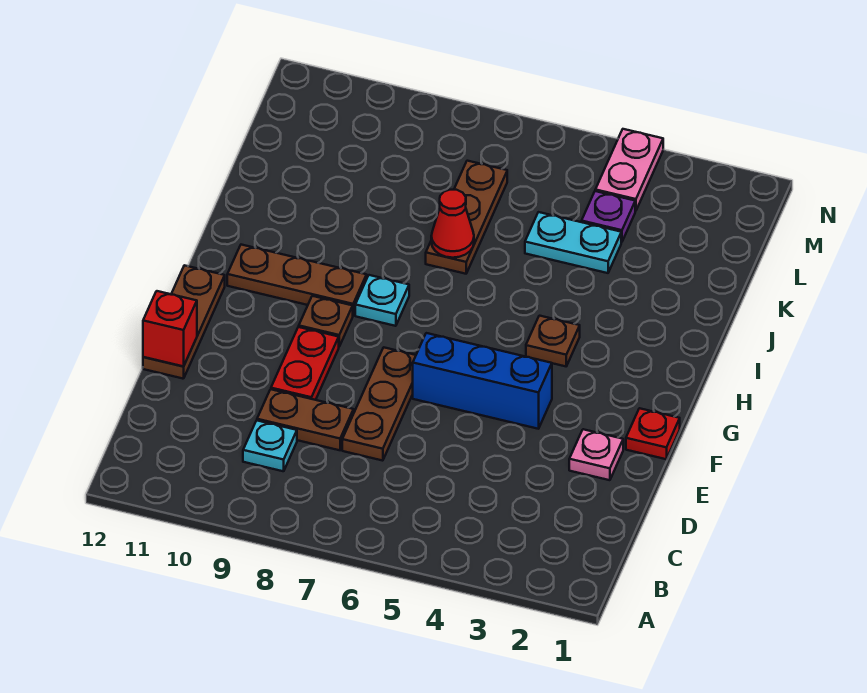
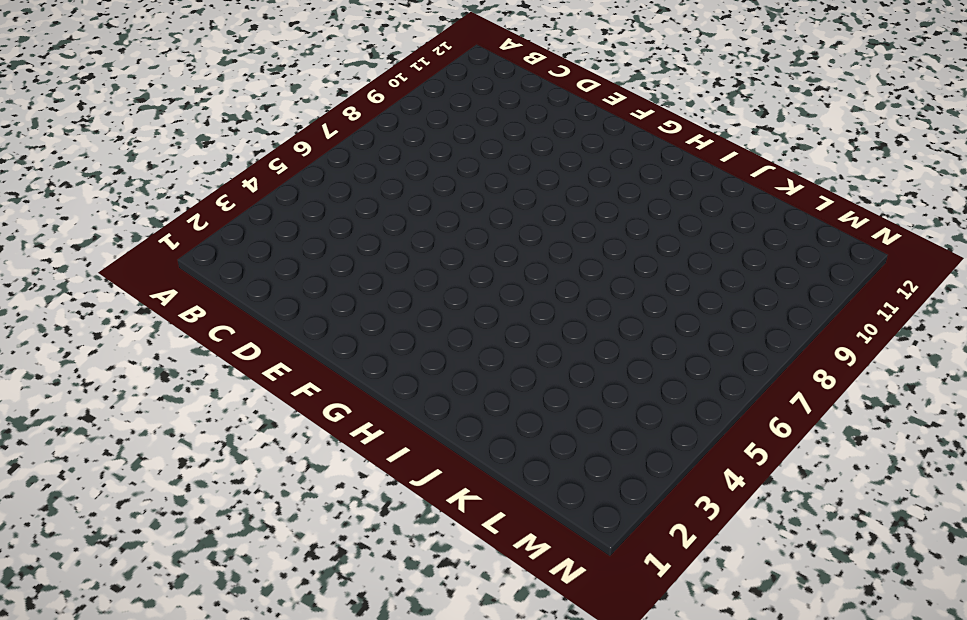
none -> cyan 1x1 plate [243,421,297,471]
none -> brown 1x3 plate [342,347,416,461]
none -> brown 1x2 plate [257,389,354,450]

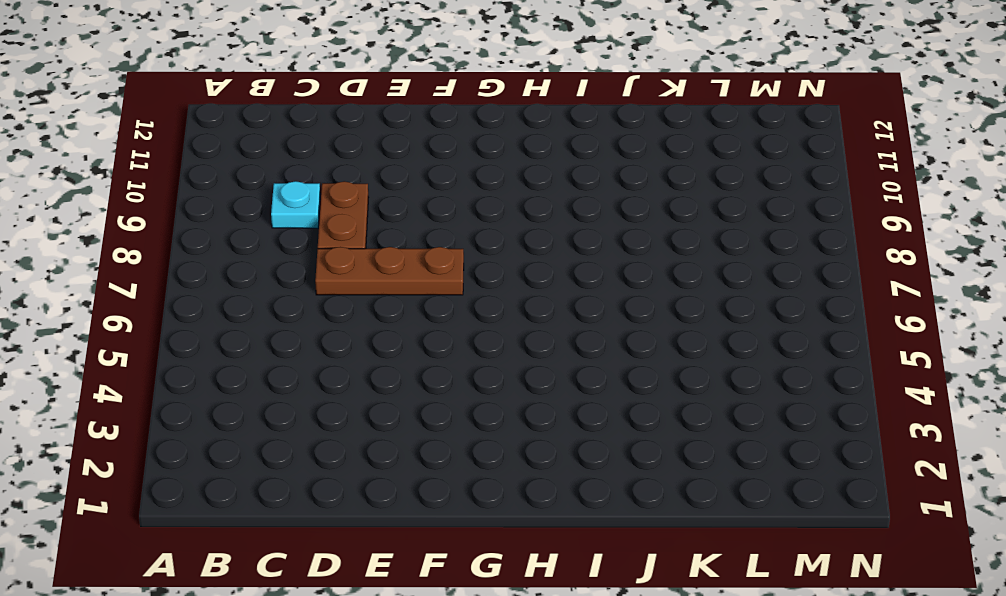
none -> pink 1x1 plate [569,429,623,480]
none -> red 1x2 plate [271,327,339,400]
none -> brown 1x3 plate [143,265,225,379]

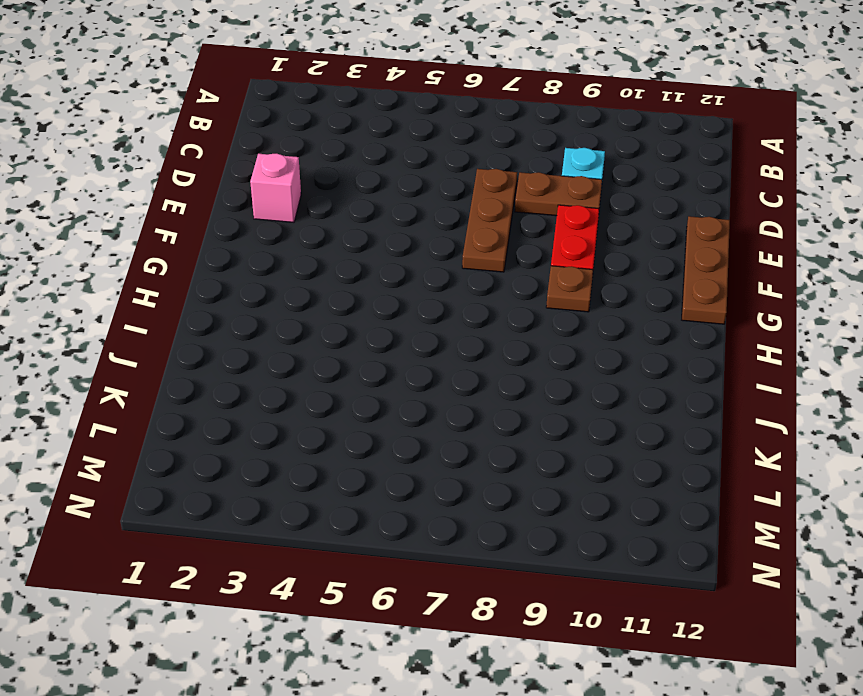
pink 1x1 brick [250,153,301,222] -> pink 1x1 plate [569,429,623,480]
none -> red 1x1 plate [626,408,680,459]
none -> blue 1x3 brick [413,333,552,429]
none -> brown 1x1 plate [526,316,580,366]

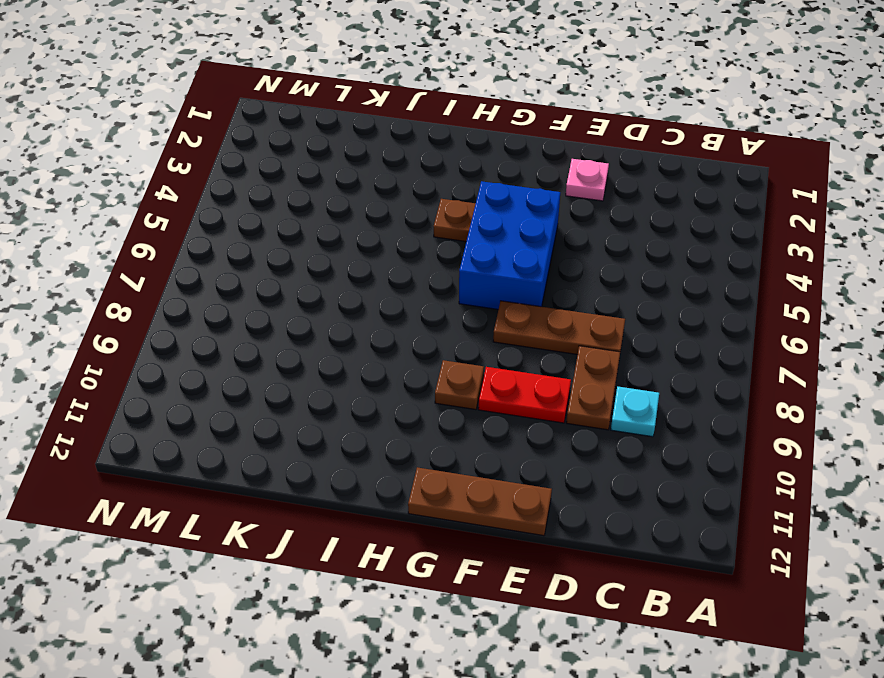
blue 2x3 brick [459,181,560,309] -> blue 1x3 brick [413,333,552,429]
none -> red 1x1 plate [626,408,680,459]
none -> cyan 1x1 plate [355,275,409,326]
none -> brown 1x3 plate [227,245,367,315]

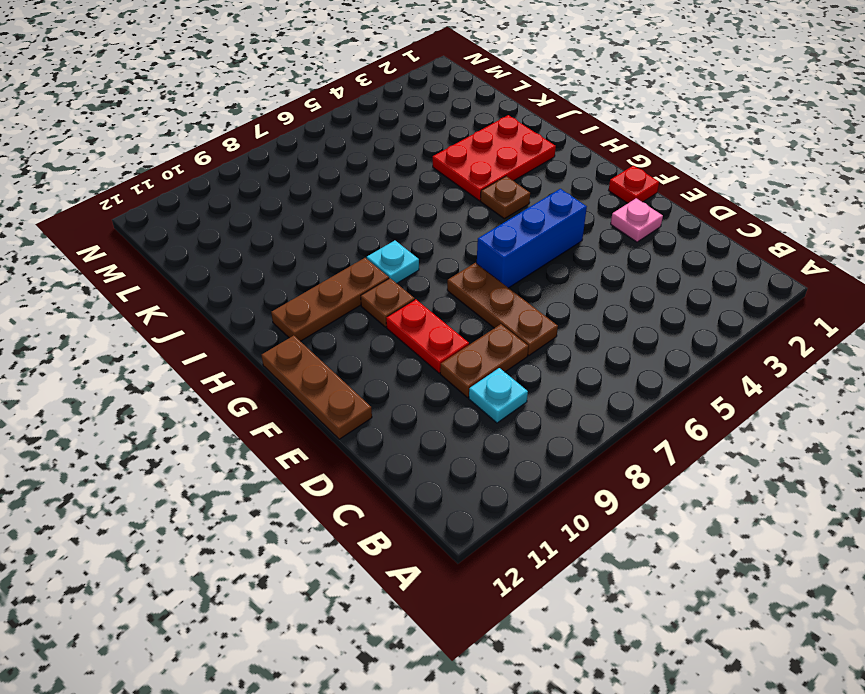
red 2x3 plate [433,115,556,200] -> none
none -> brown 1x3 plate [426,161,507,274]
none -> cyan 1x2 plate [525,212,621,273]
none -> purple 1x1 plate [582,191,635,242]

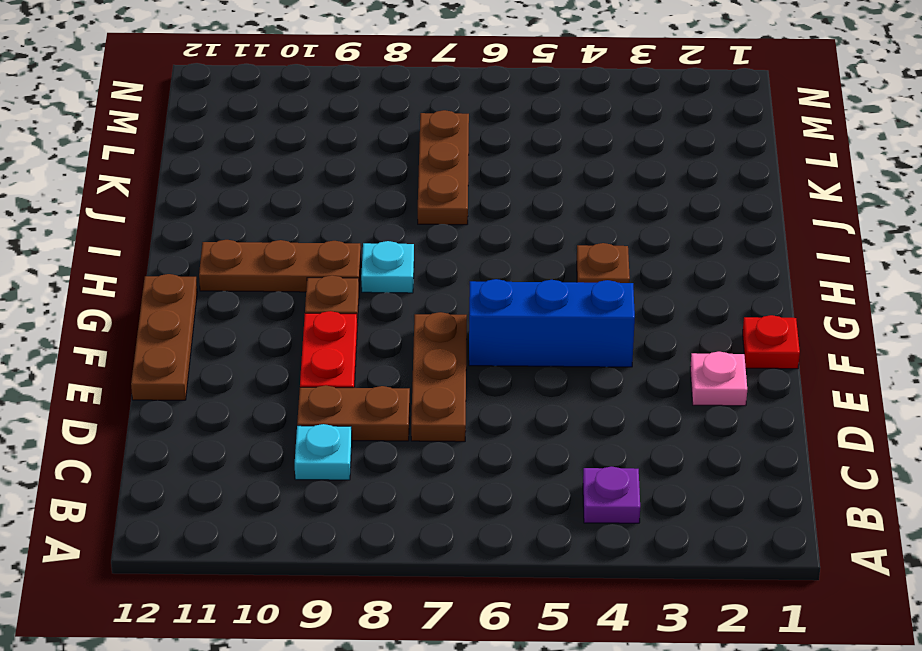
purple 1x1 plate [583,467,640,523] -> purple 1x1 plate moved to [582,191,635,242]
none -> cyan 1x2 plate [525,212,621,273]
none -> pink 1x2 plate [595,129,663,211]
none -> red 1x1 brick [143,291,197,366]

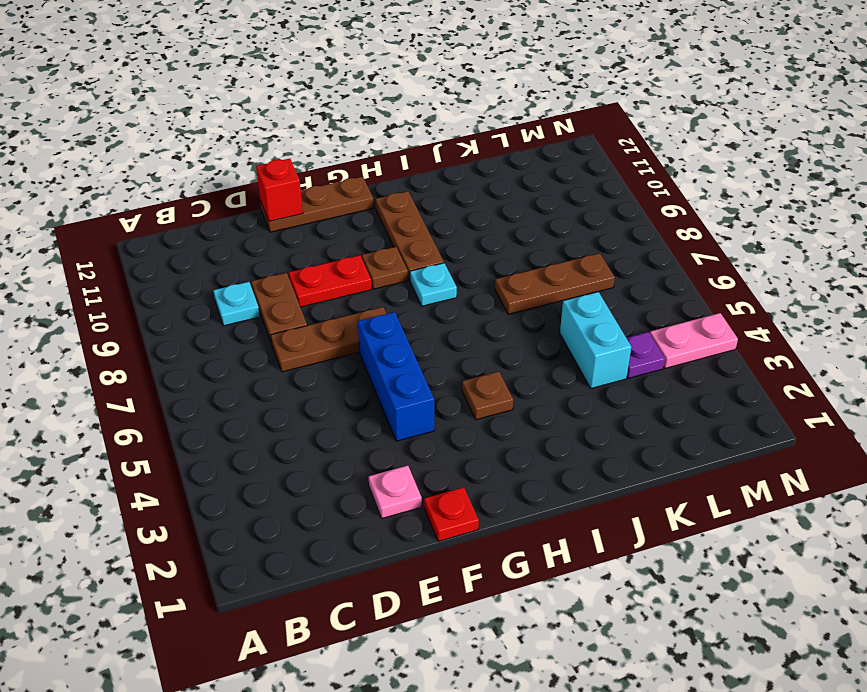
cyan 1x2 brick [560,292,631,388] -> cyan 1x2 plate [525,212,621,273]
none -> red 1x1 cone [431,190,474,258]

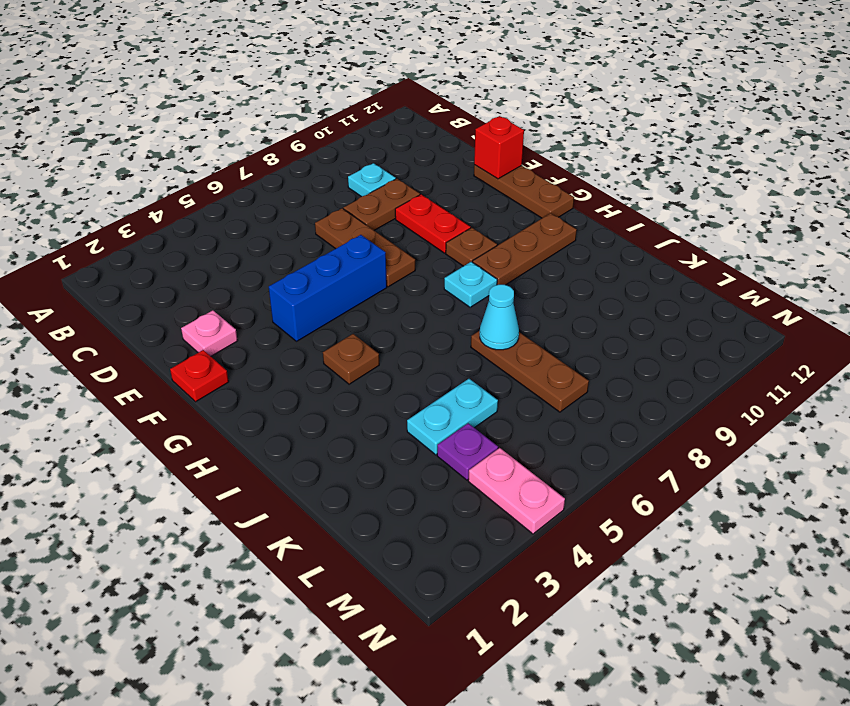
cyan 1x1 cone [480,285,519,350] -> red 1x1 cone [431,190,474,258]

